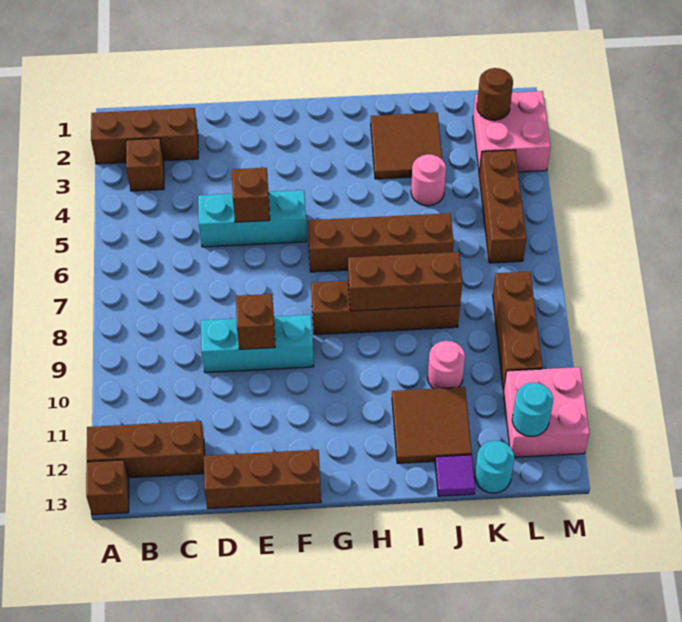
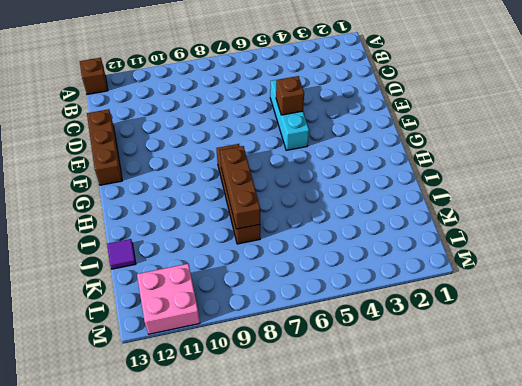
none -> brown 1x3 brick [91,108,198,164]
none -> brown 1x3 brick [87,421,205,478]
none -> brown 1x1 brick [126,138,164,191]

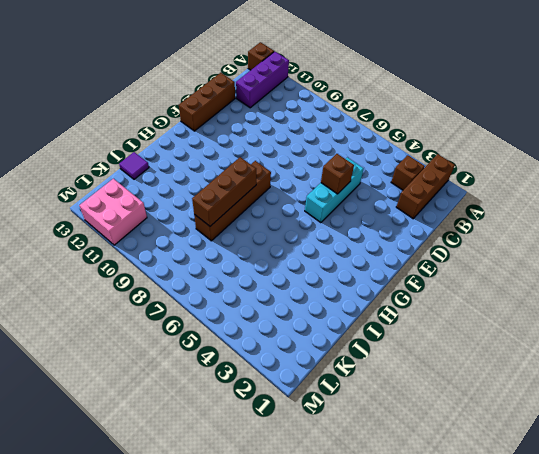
purple 1x3 brick [236,52,289,108] -> brown 1x3 brick [87,421,205,478]
none -> cyan 1x3 brick [201,315,314,373]
none -> brown 1x4 brick [308,213,454,272]
none -> brown 2x2 tile [371,113,442,179]

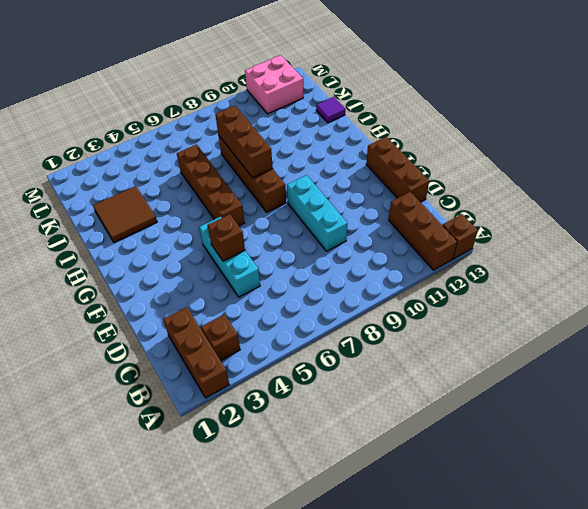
none -> brown 2x2 tile [392,387,472,463]
none -> pink 1x1 round brick [411,154,446,206]
none -> pink 1x1 round brick [428,341,465,389]

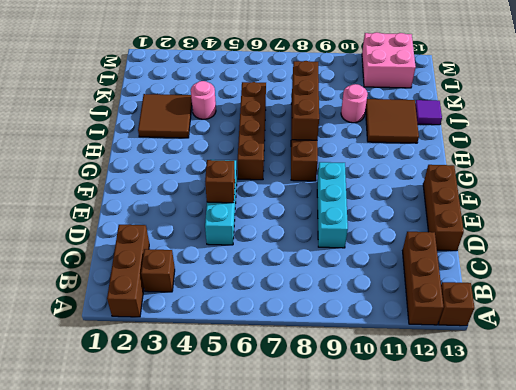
none -> cyan 1x1 round brick [475,441,514,493]
none -> pink 2x2 brick [473,91,551,173]
none -> brown 1x3 brick [479,150,526,263]

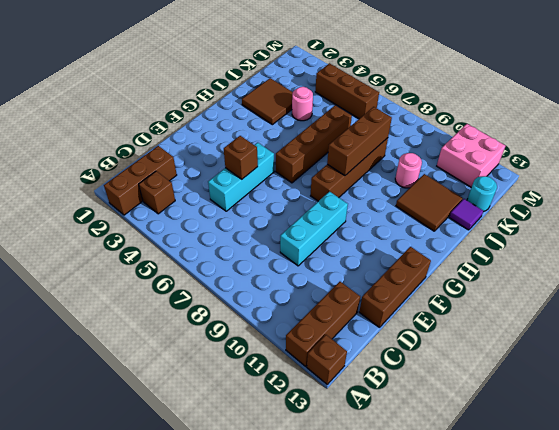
none -> pink 2x2 brick [473,91,551,173]
none -> brown 1x3 brick [493,272,542,390]
none -> brown 1x1 brick [236,294,275,349]

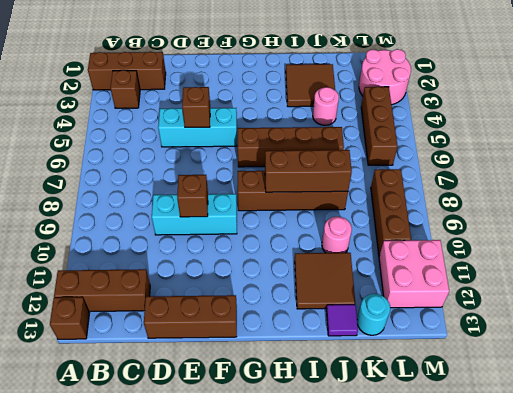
pink 2x2 round brick [359,49,411,105] -> pink 2x2 brick [473,91,551,173]
none -> brown 1x1 round brick [477,68,513,120]
none -> cyan 1x1 round brick [512,382,553,437]

